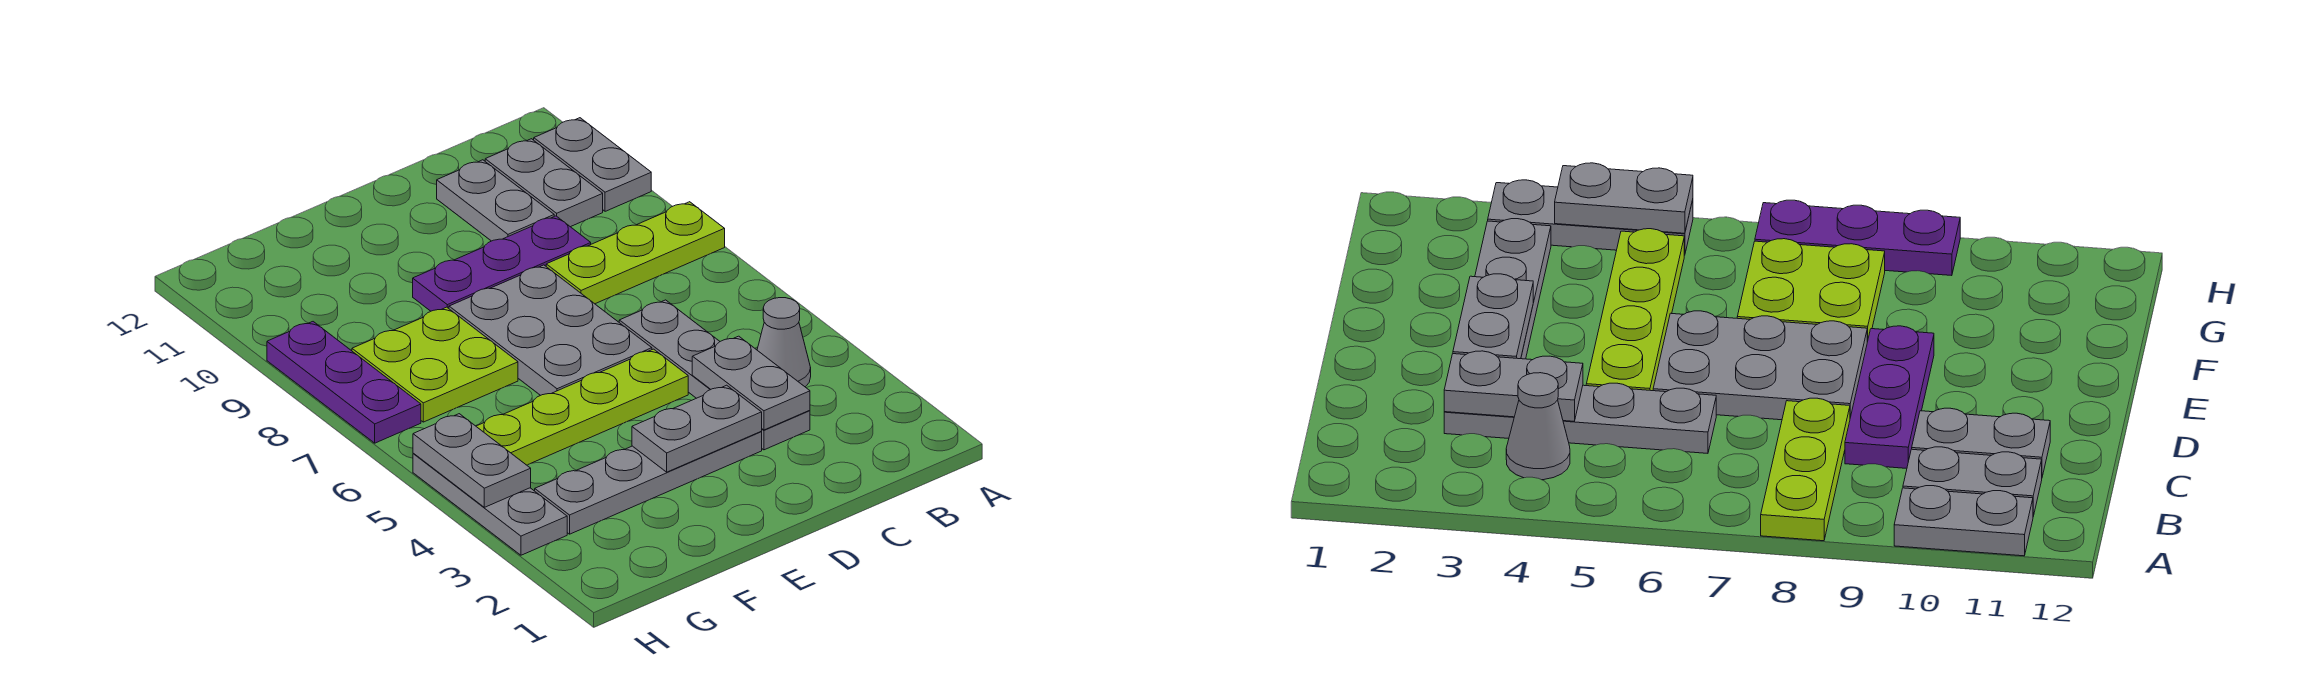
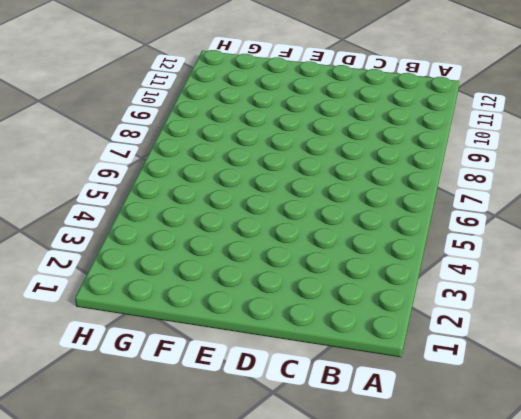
none -> lime 1x3 plate [546,202,725,304]
none -> grey 1x2 plate [534,118,651,211]
none -> grey 1x1 cone [757,298,811,387]

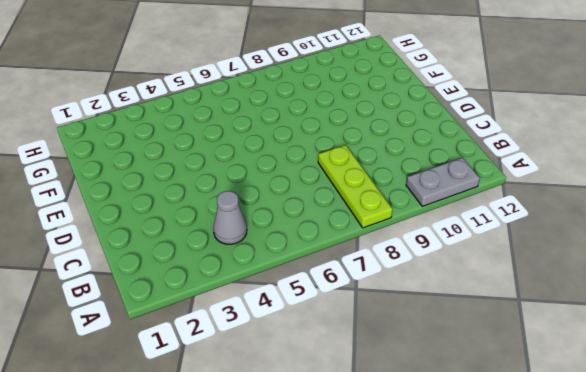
none -> grey 1x2 plate [485,139,603,227]
none -> grey 1x4 plate [619,300,810,450]
none -> purple 1x3 plate [413,216,591,311]

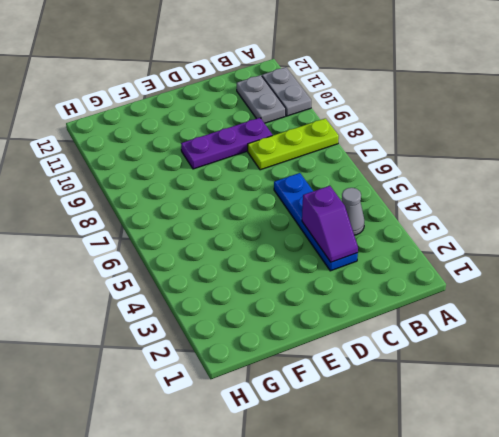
blue 1x4 plate [274,173,358,271] -> grey 1x4 plate [619,300,810,450]
purple 1x2 slope [302,186,358,262] -> grey 1x2 plate [692,336,810,430]
none -> grey 1x2 plate [437,160,554,241]
none -> grey 1x4 plate [535,432,762,534]
none -> lime 1x4 plate [476,349,688,465]

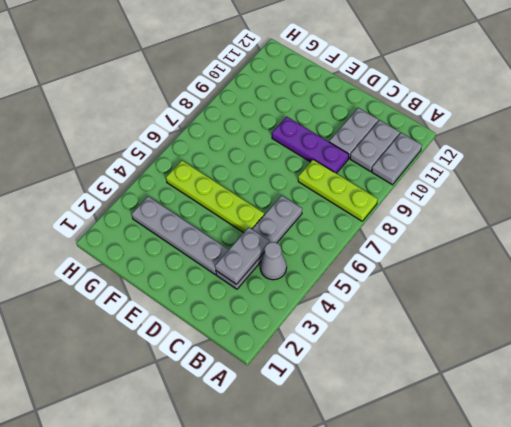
none -> grey 2x3 plate [449,265,652,395]
none -> lime 2x2 plate [352,307,518,422]
none -> grey 1x3 plate [413,453,567,555]

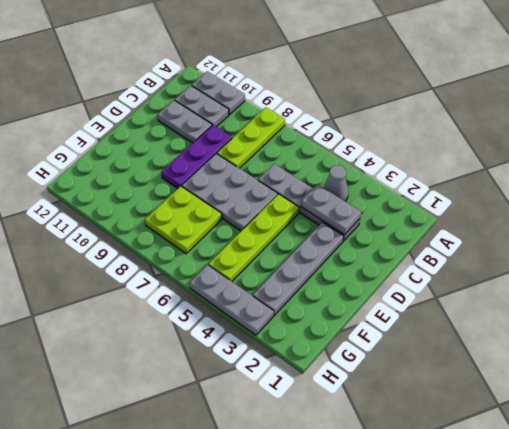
none -> purple 1x3 plate [267,322,421,443]
none -> grey 1x2 plate [632,385,762,472]
none -> grey 1x2 plate [413,414,531,507]

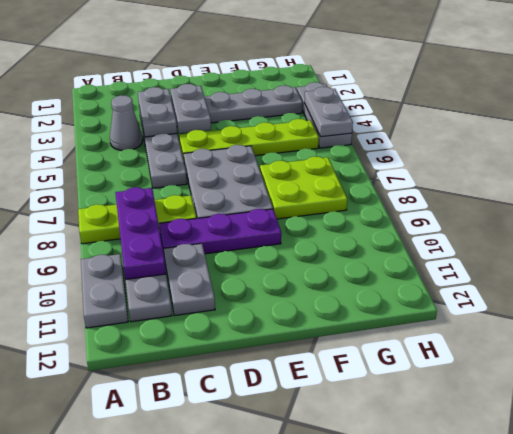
purple 1x3 plate [115,187,166,280] -> purple 1x3 plate moved to [267,322,421,443]
grey 1x2 plate [170,84,211,133] -> grey 1x2 plate turned to [632,385,762,472]

